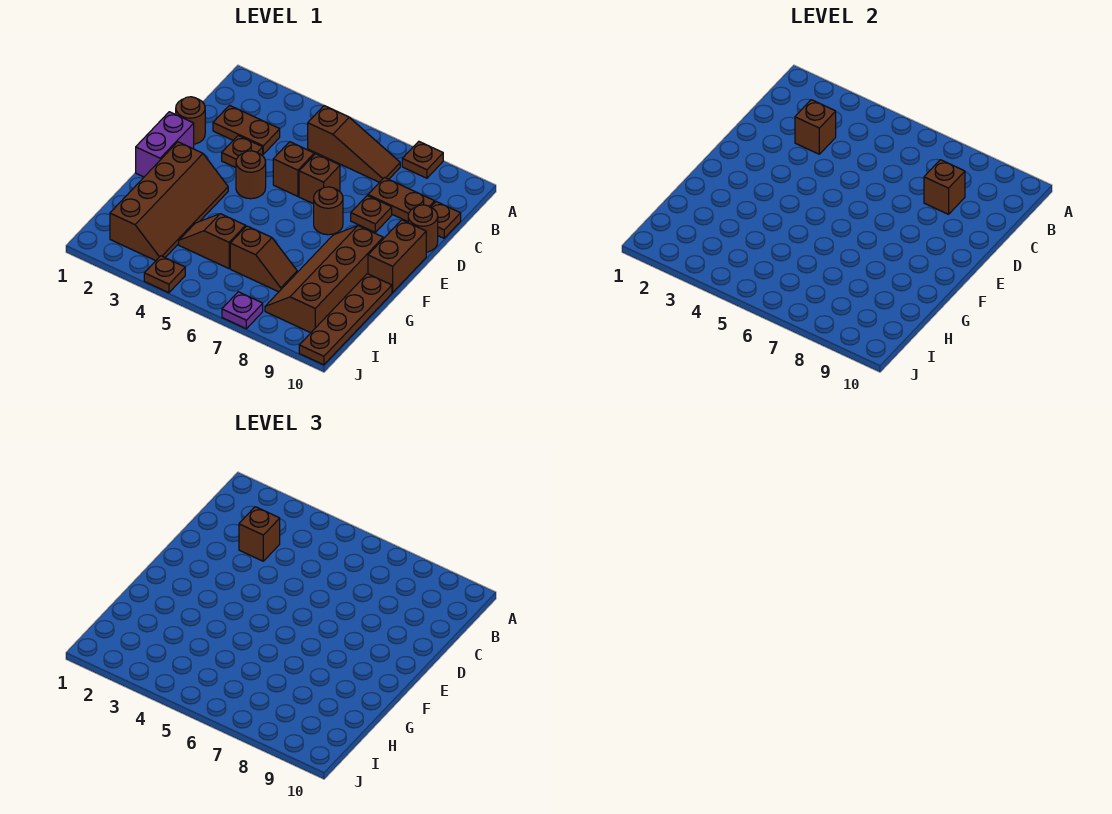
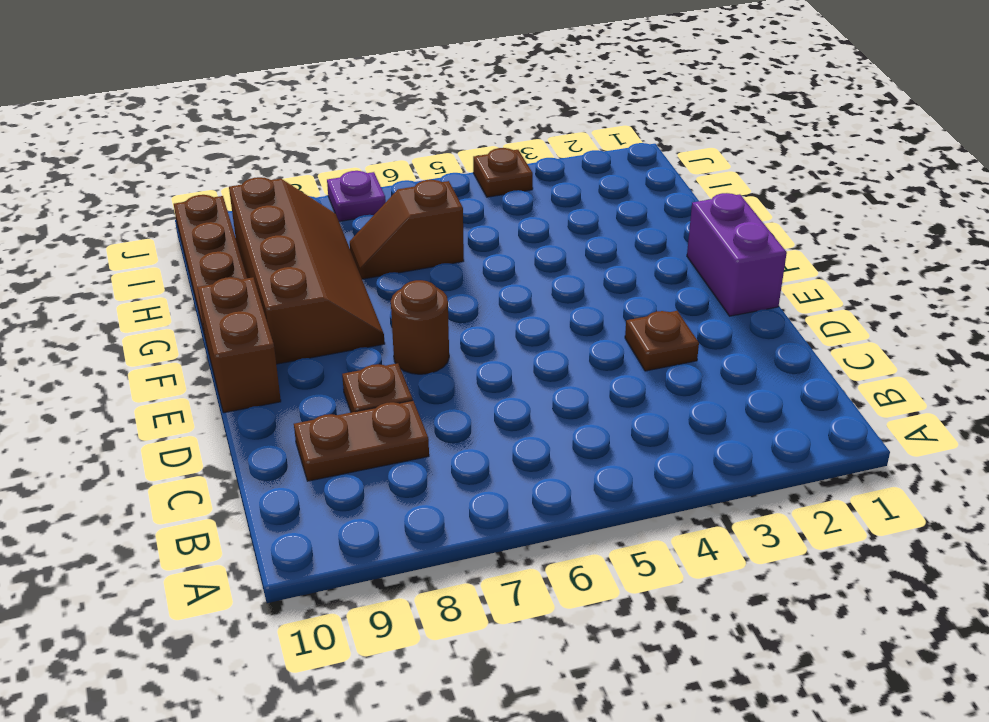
none -> brown 1x1 plate [402,142,443,178]
none -> brown 1x3 slope [308,106,400,182]
none -> brown 1x2 plate [213,105,280,154]

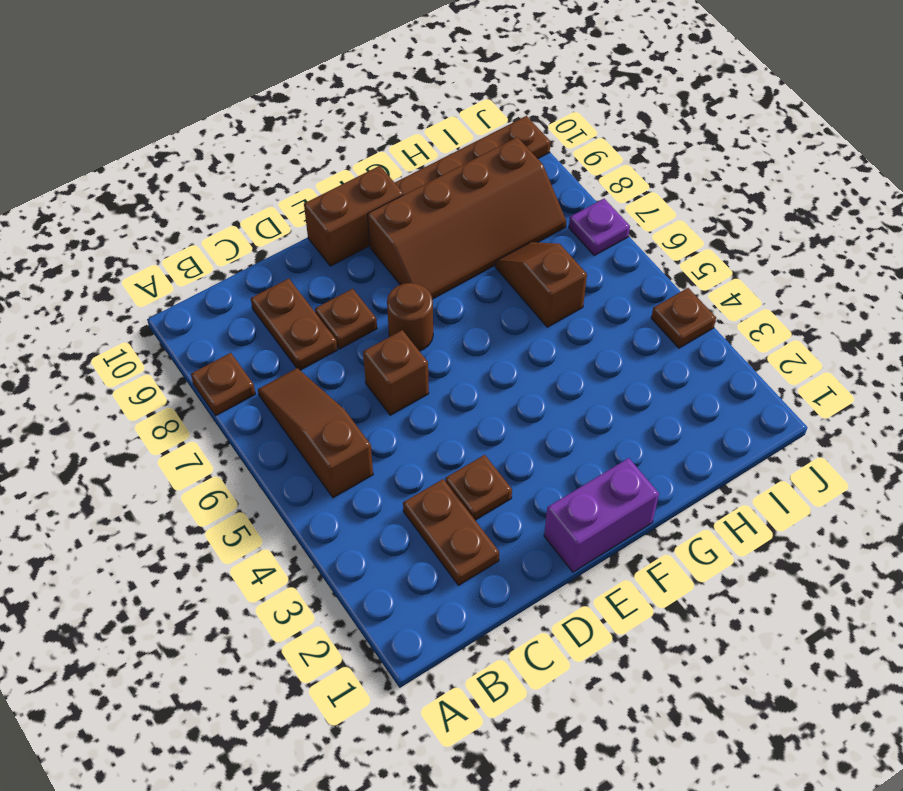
none -> brown 1x1 plate [431,202,461,238]
none -> brown 1x1 round brick [176,97,205,144]
none -> brown 1x1 brick [273,142,314,196]

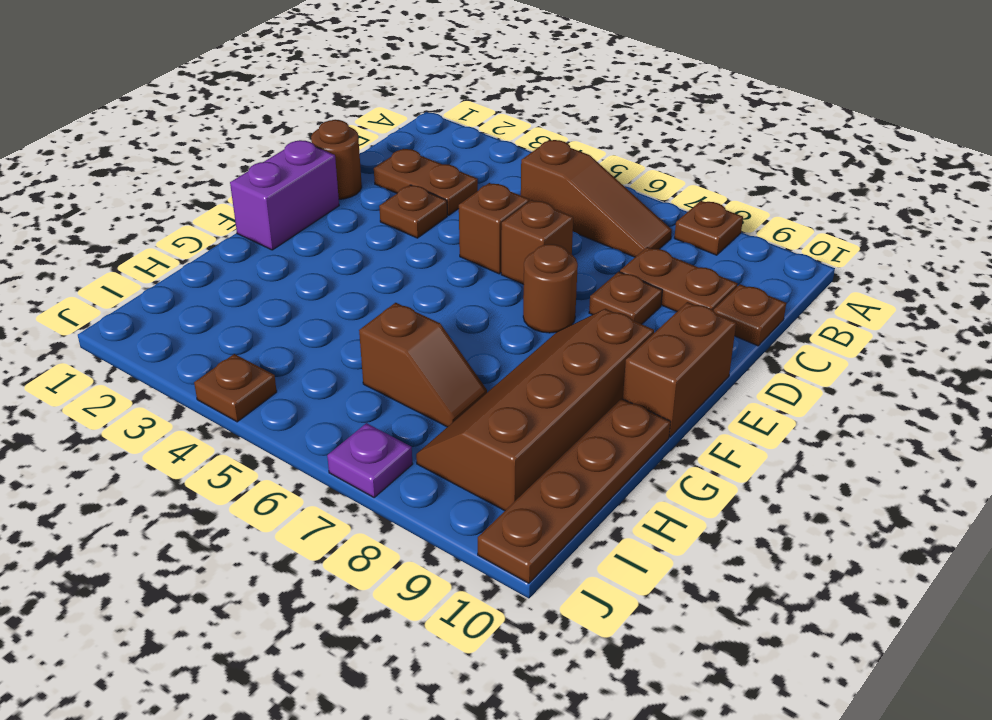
none -> brown 1x1 round brick [408,205,438,252]
none -> brown 1x1 round brick [236,151,266,199]
none -> brown 2x4 slope [110,142,228,261]

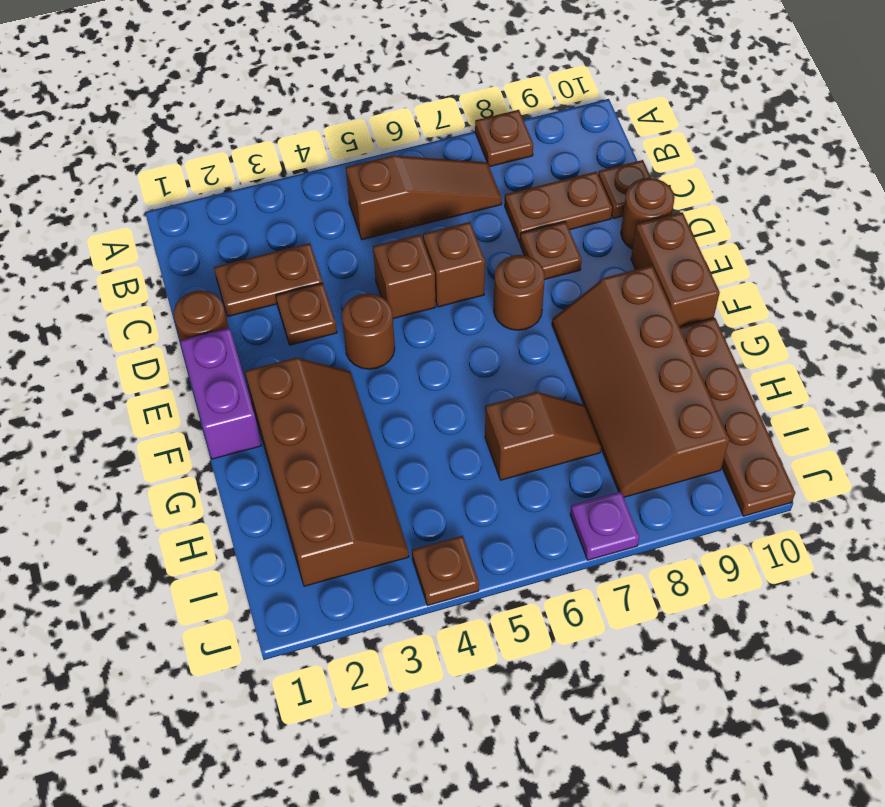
none -> brown 1x2 slope [179,214,246,269]
none -> brown 1x1 brick [795,100,836,154]
none -> brown 1x1 brick [924,160,965,214]

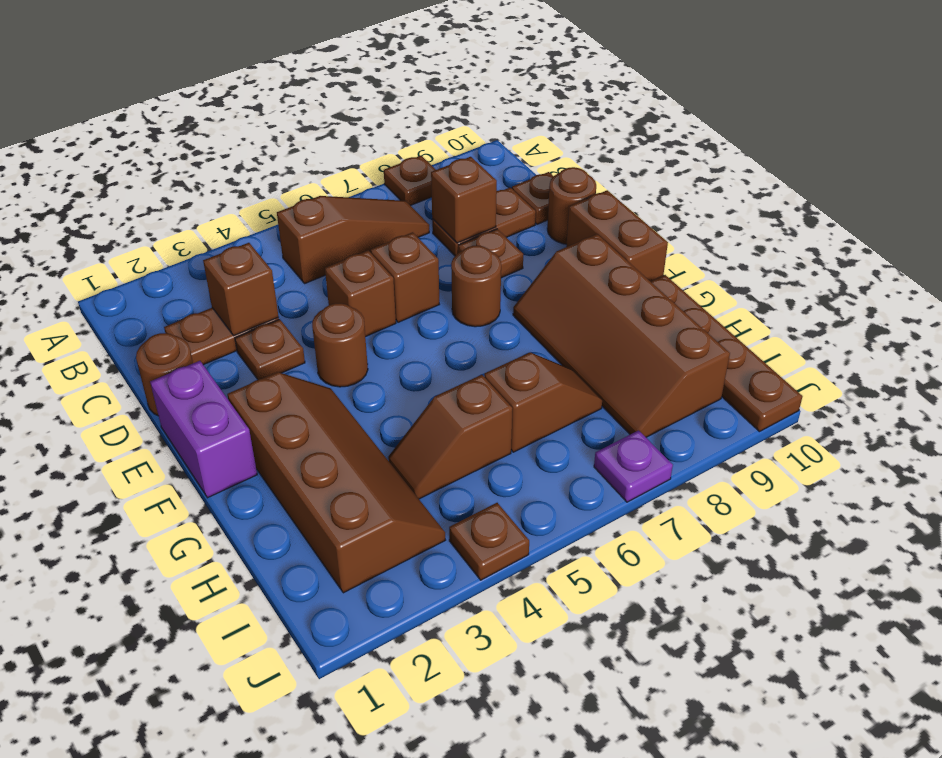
none -> brown 1x1 brick [239,507,280,561]

